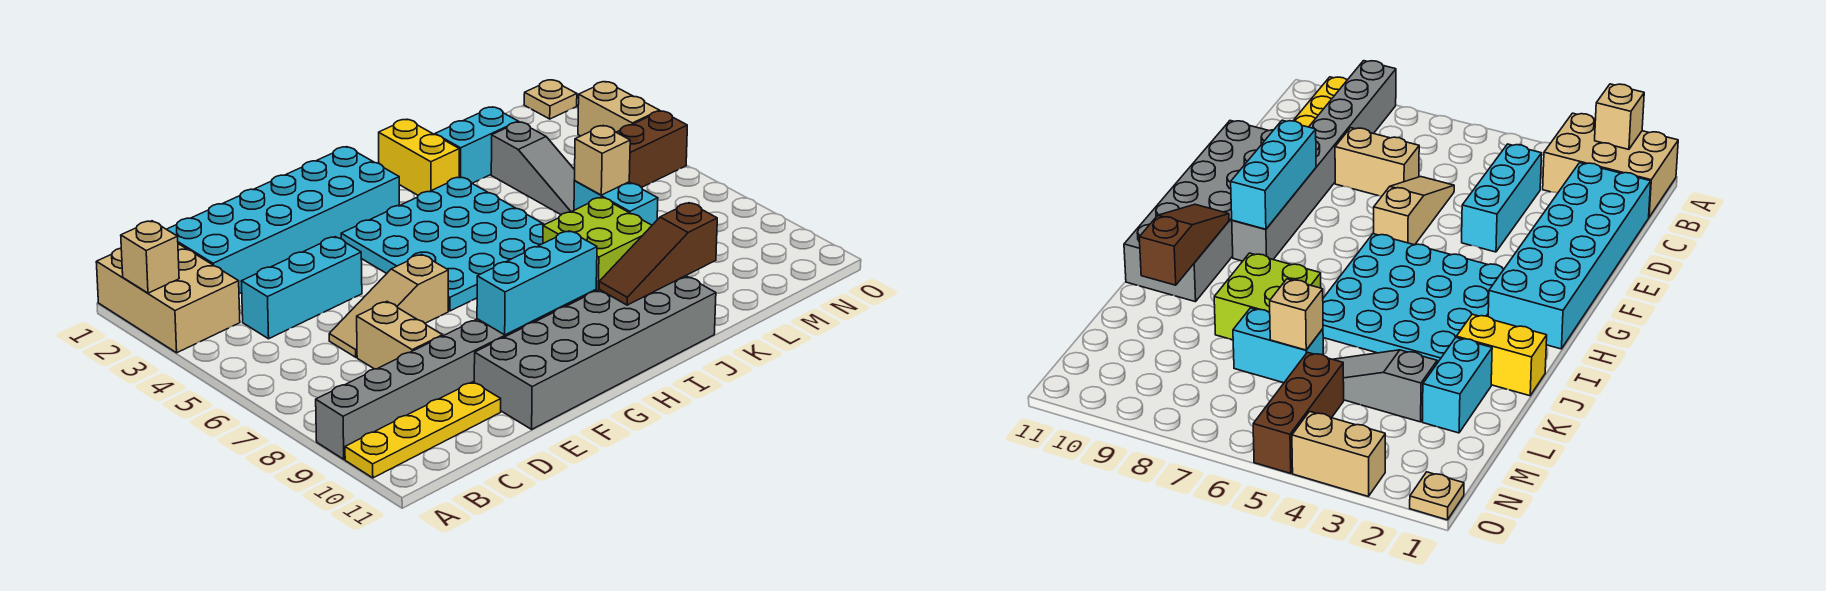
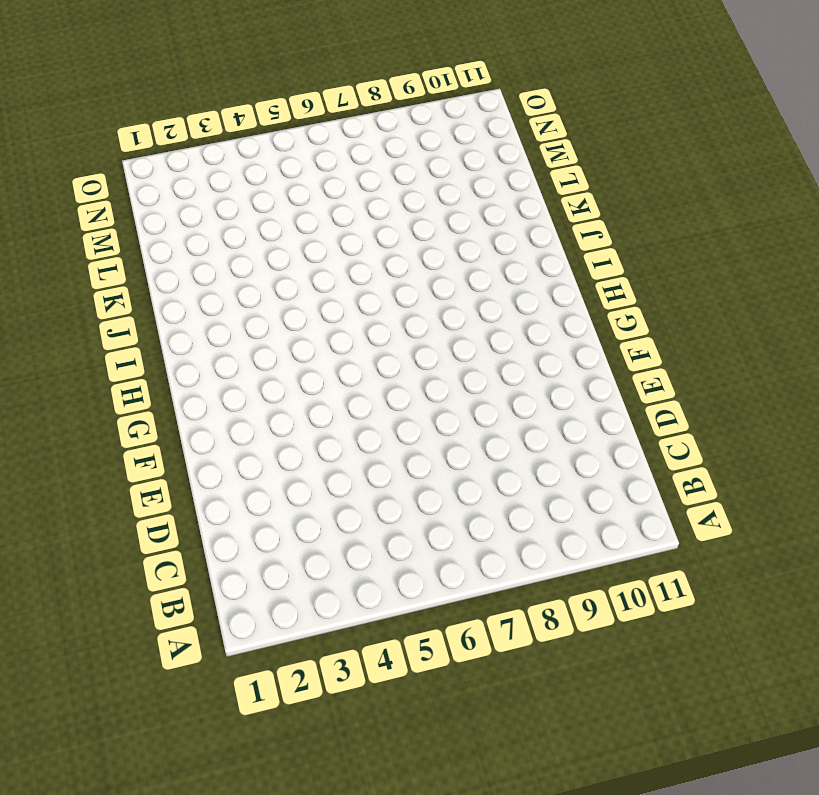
none -> tan 2x3 brick [96,244,240,353]
none -> grey 1x8 brick [316,290,596,459]
none -> yellow 1x4 plate [345,382,501,478]

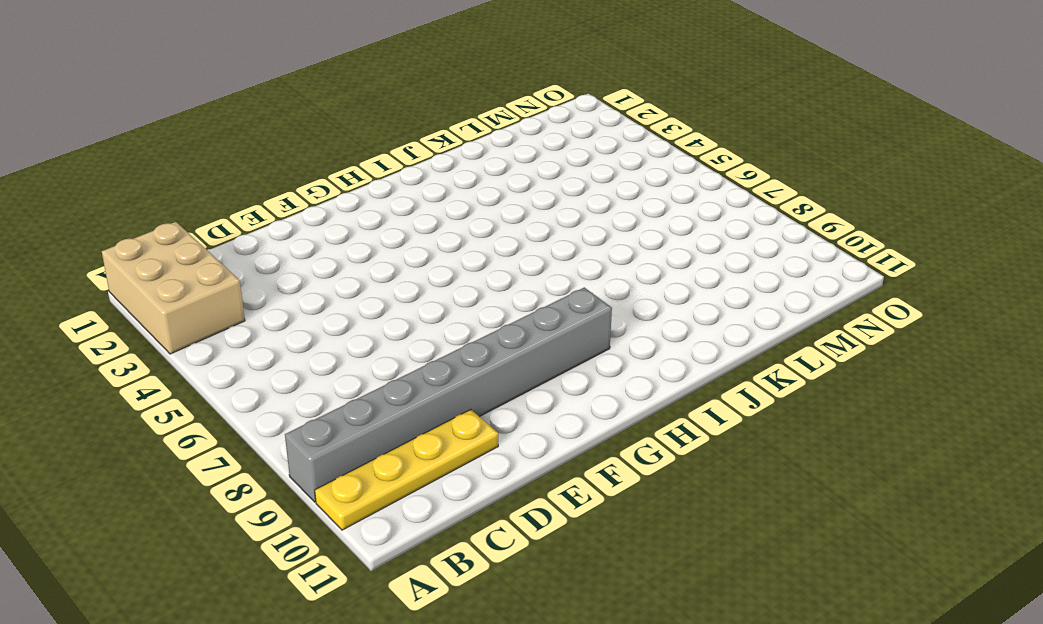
none -> cyan 2x6 brick [167,147,399,294]
none -> cyan 1x3 brick [242,237,362,339]
none -> tan 1x3 slope [329,254,448,357]

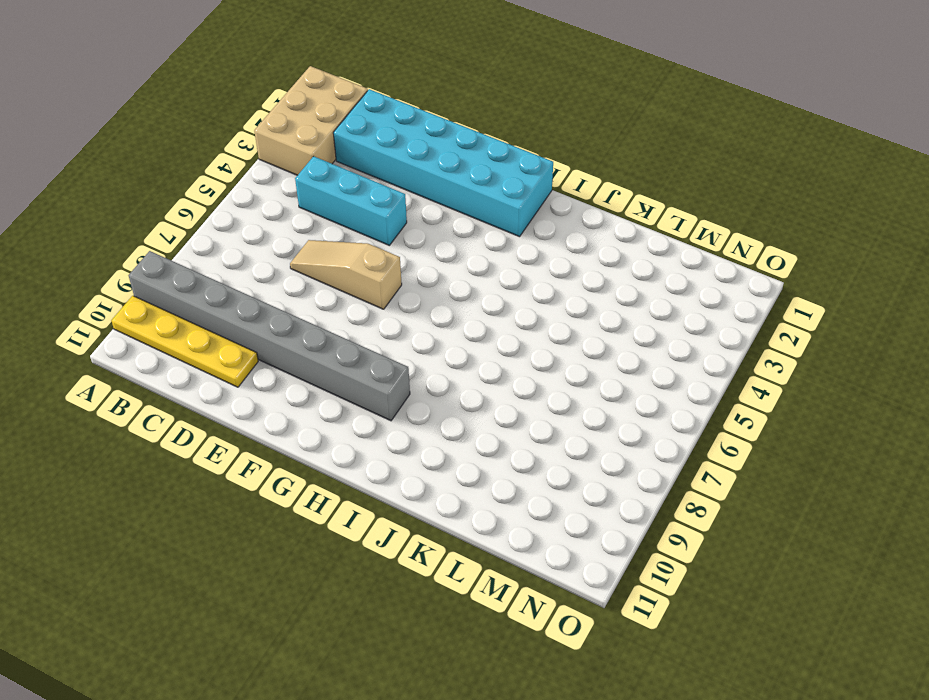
none -> tan 1x2 brick [357,302,443,369]
none -> grey 2x6 brick [474,276,716,429]
none -> cyan 4x4 plate [341,177,544,311]

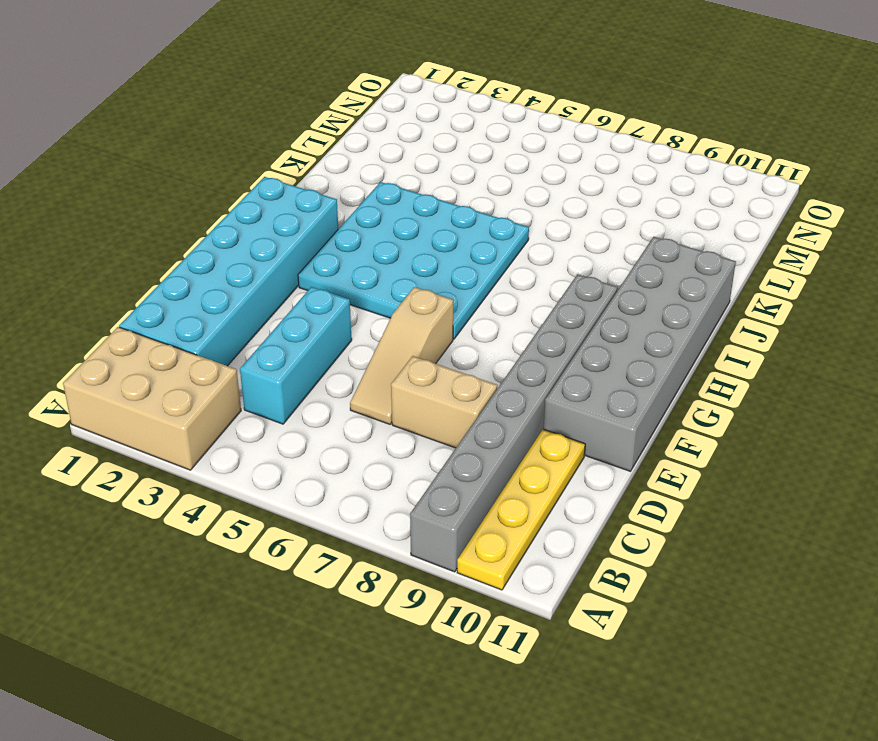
none -> yellow 1x2 brick [379,120,459,195]
none -> lime 2x2 brick [543,197,652,291]
none -> cyan 1x2 brick [435,107,518,183]

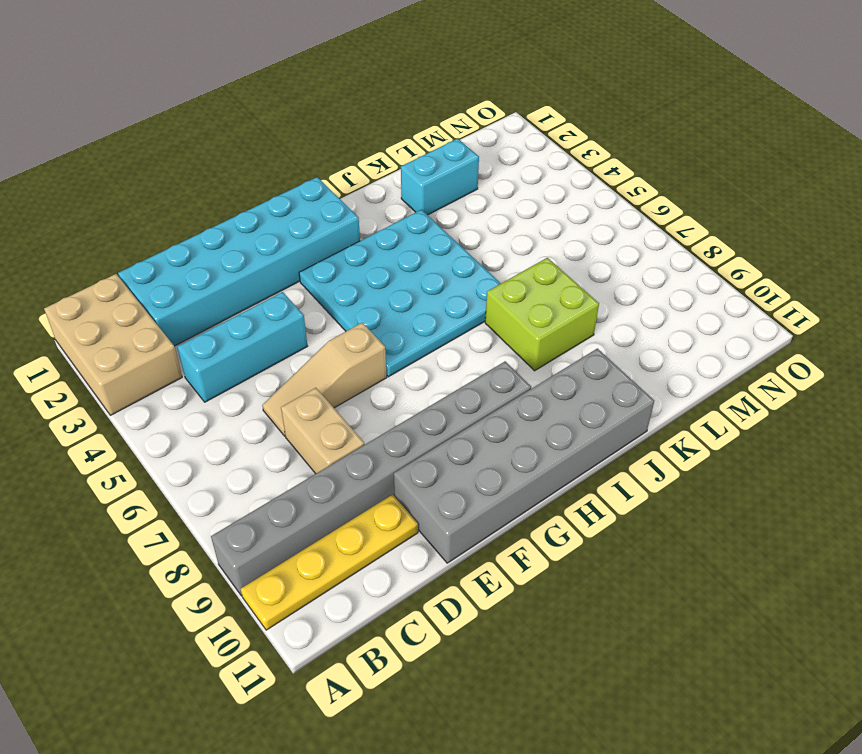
none -> yellow 1x2 brick [379,120,459,195]
none -> grey 1x3 slope [491,122,575,215]
none -> cyan 1x2 brick [574,181,658,225]

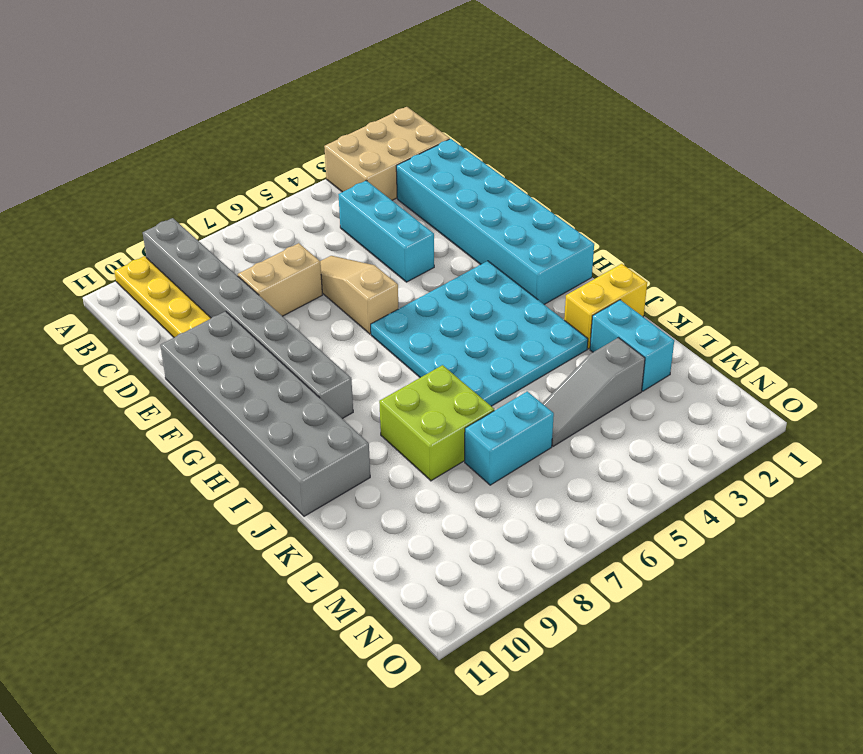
none -> brown 1x3 brick [616,111,687,188]
none -> tan 1x1 plate [524,80,577,119]
none -> tan 1x2 brick [578,82,660,136]

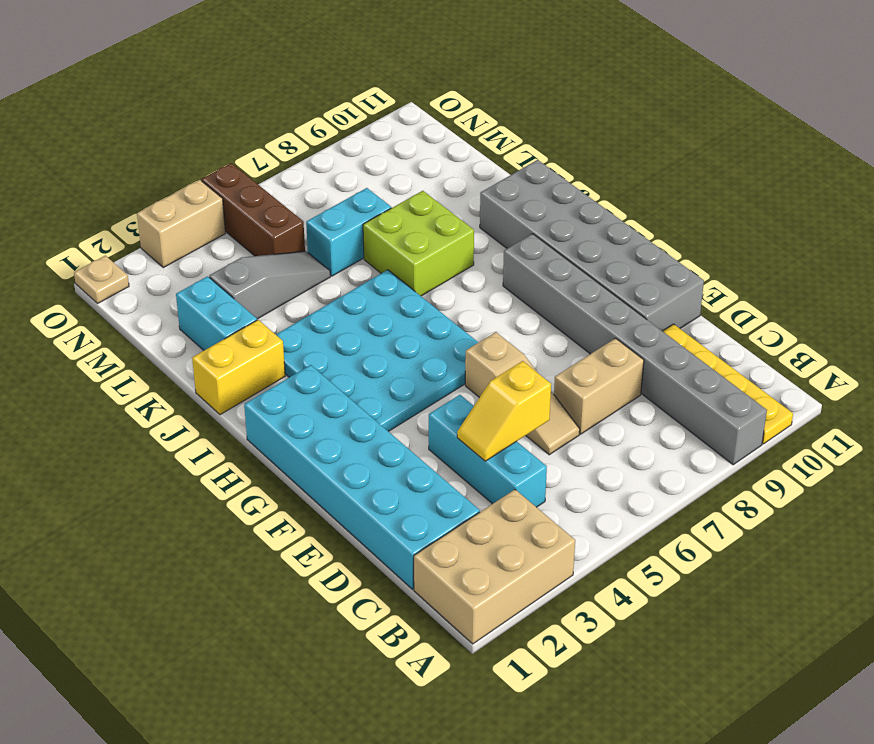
yellow 1x2 slope [457,361,551,461] -> none
none -> tan 1x1 brick [121,221,179,293]
none -> cyan 1x3 brick [477,231,597,335]
none -> brown 1x3 slope [599,203,717,305]

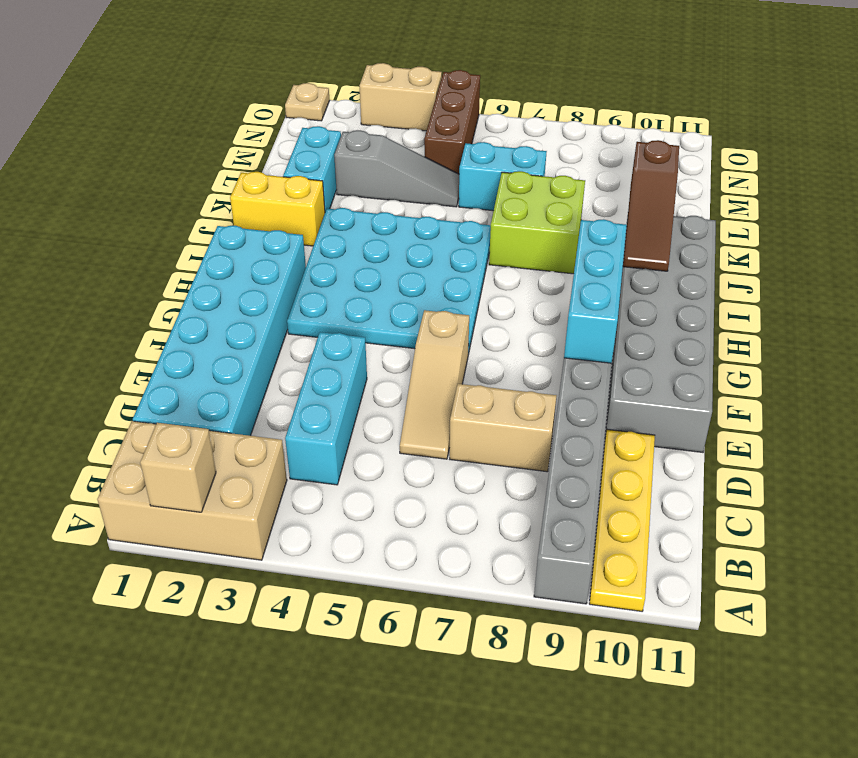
none -> tan 1x1 brick [575,126,630,195]

